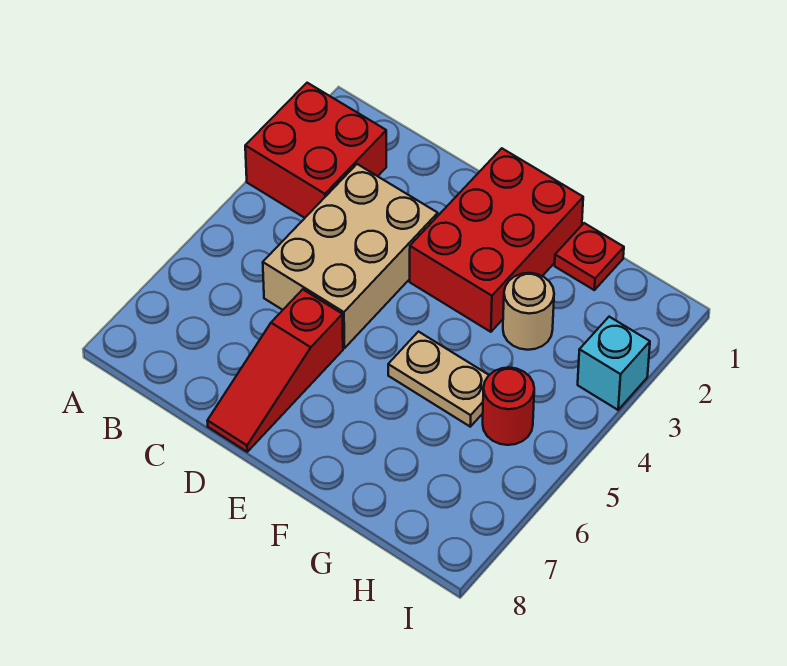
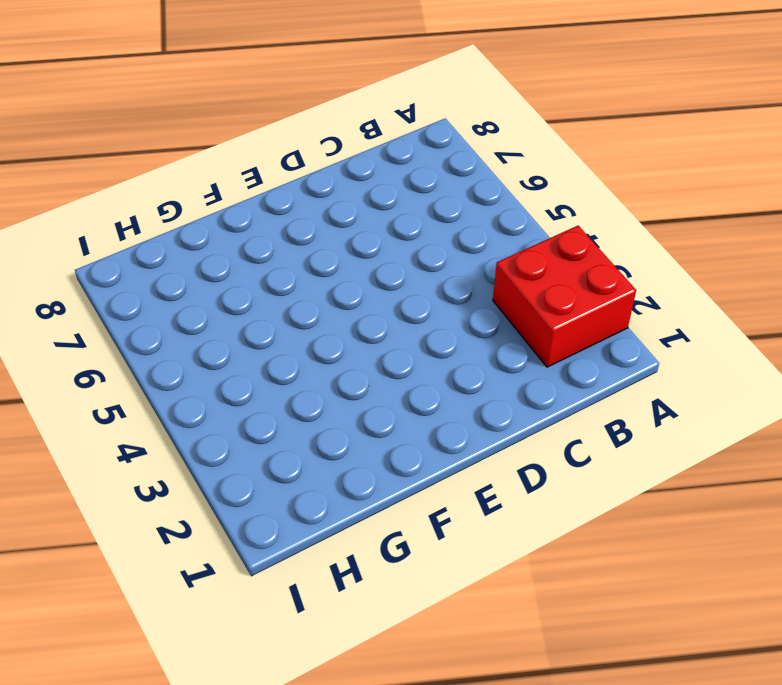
none -> tan 2x3 brick [263,164,438,348]
none -> red 1x3 slope [208,289,343,452]

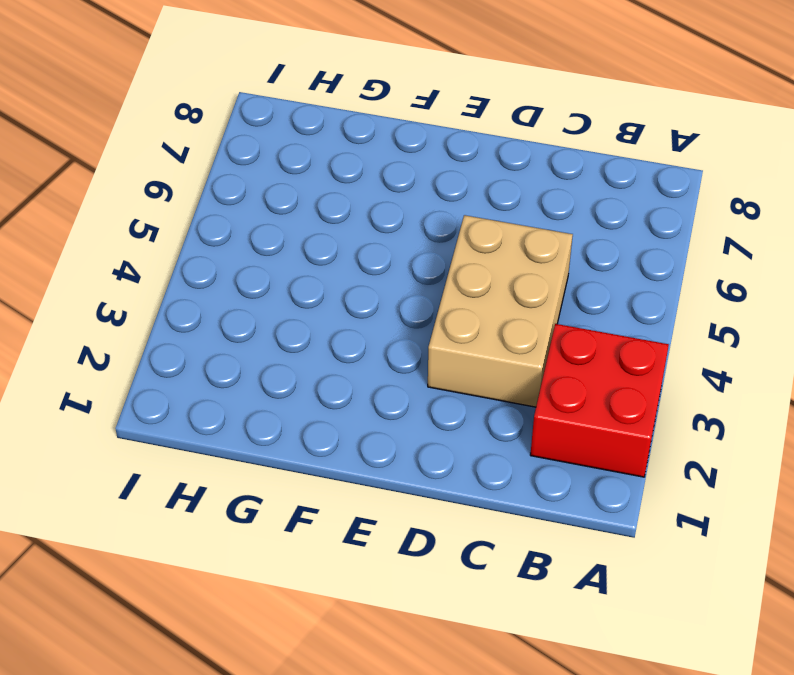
none -> red 1x3 slope [208,289,343,452]
none -> red 2x3 brick [410,148,583,332]

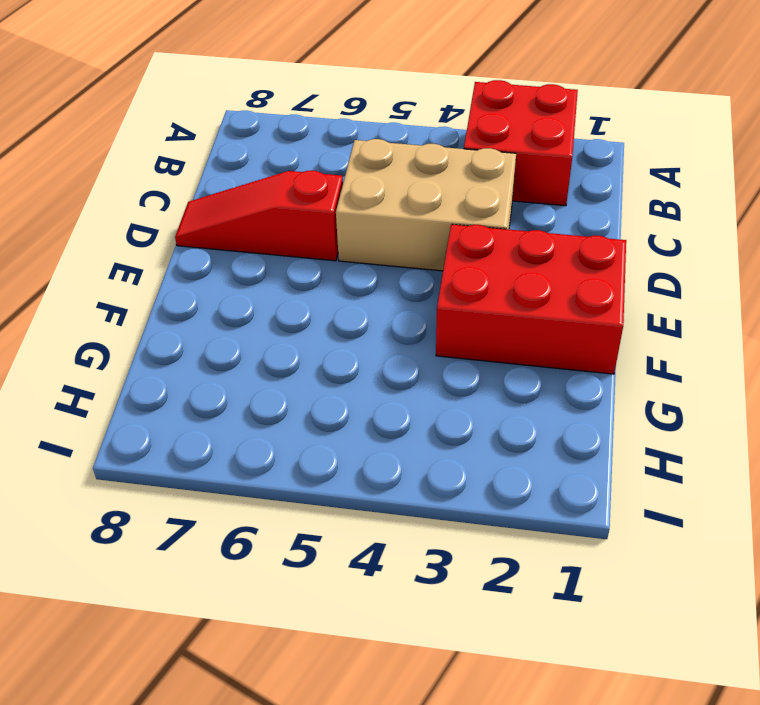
none -> tan 1x2 plate [388,332,489,427]
none -> red 1x1 plate [555,223,624,290]

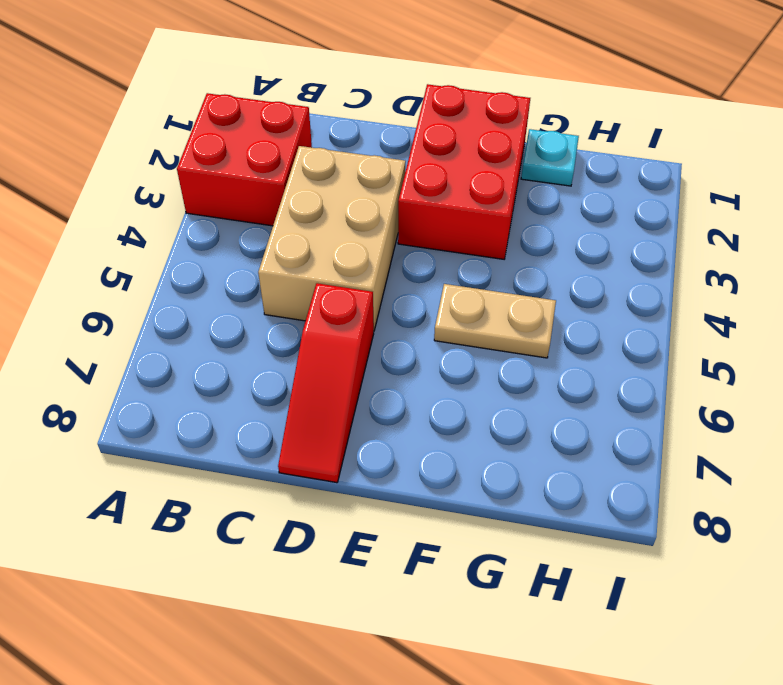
cyan 1x1 plate [521,129,579,186] -> red 1x1 plate [555,223,624,290]
none -> tan 1x1 round brick [503,273,554,350]
none -> red 1x1 round brick [483,368,534,445]

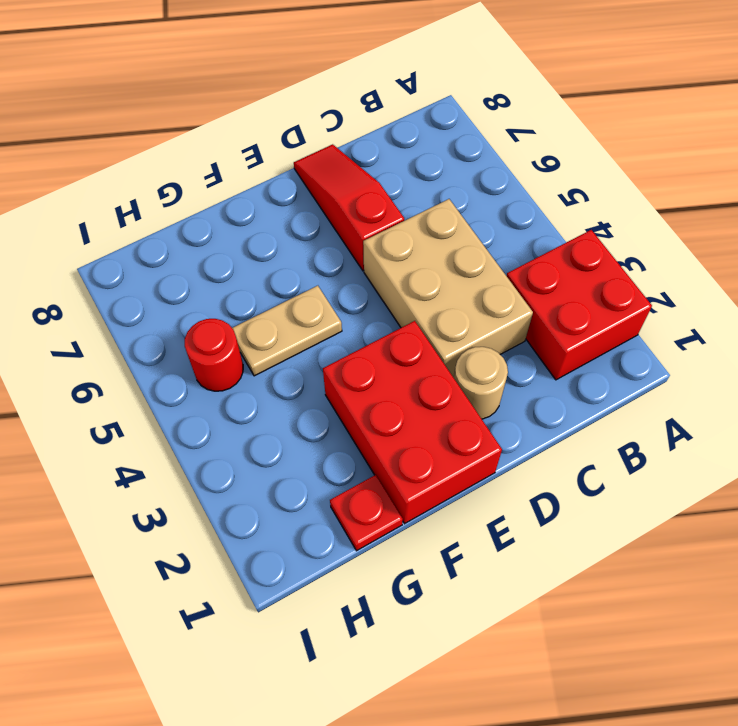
tan 1x1 round brick [454,347,508,419] -> tan 1x1 round brick moved to [503,273,554,350]
none -> cyan 1x1 brick [578,317,650,410]

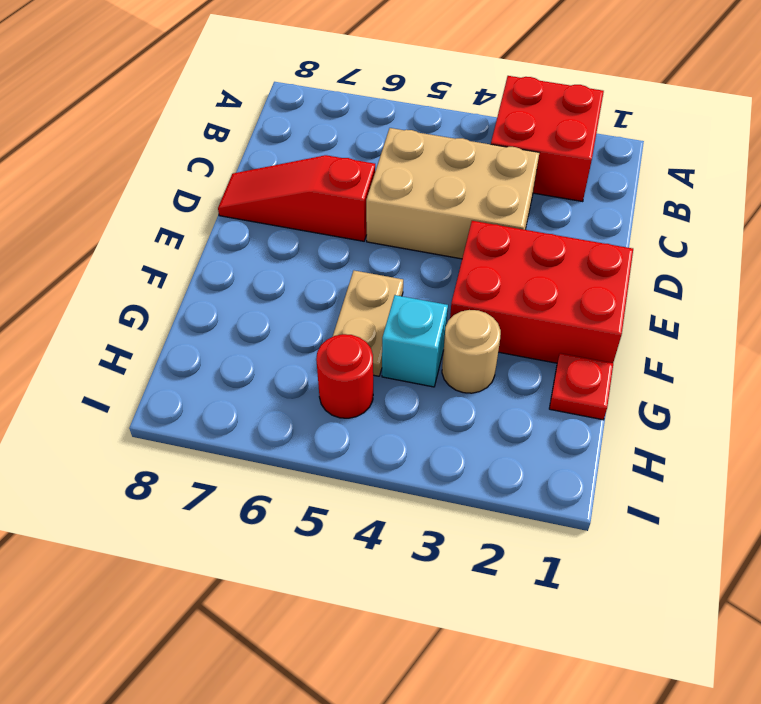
cyan 1x1 brick [382,295,448,387] -> cyan 1x1 brick moved to [578,317,650,410]

